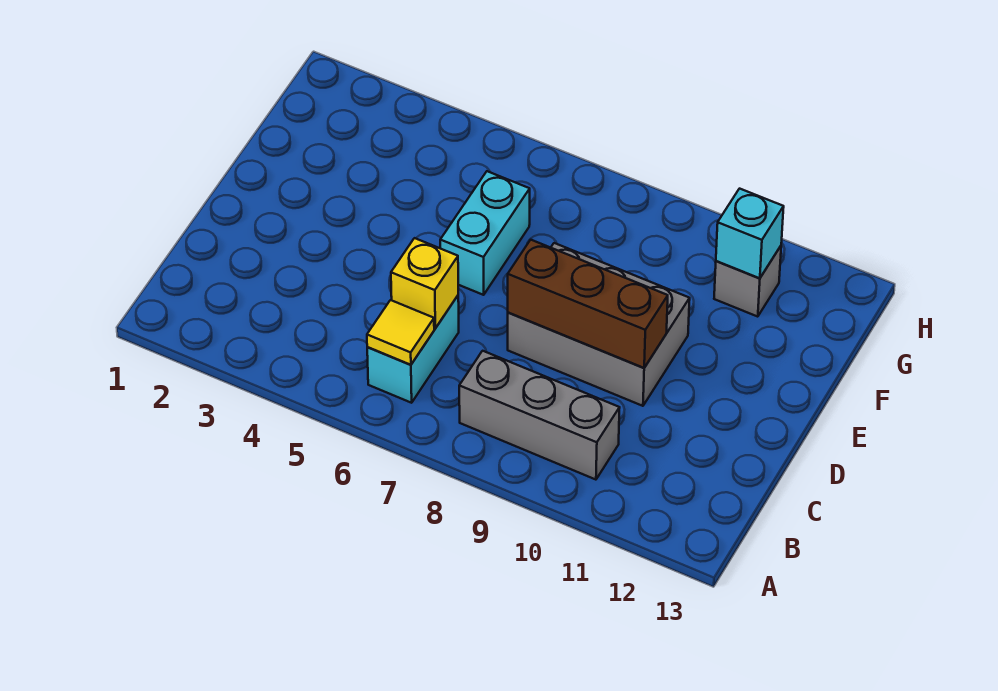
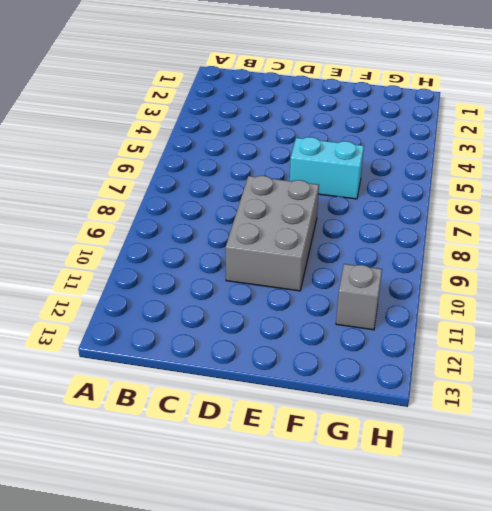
none -> cyan 1x2 brick [367,296,459,403]
none -> grey 1x3 brick [459,351,620,480]

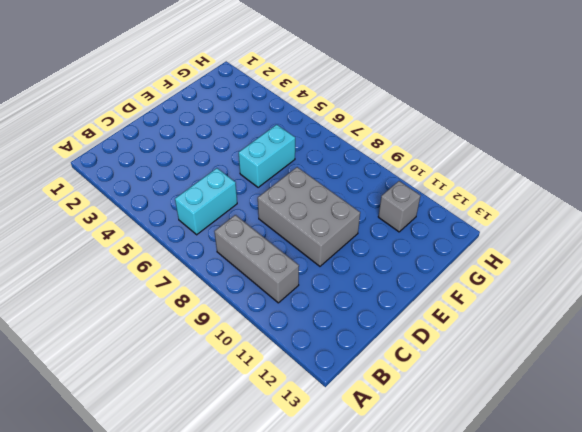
none -> yellow 1x1 tile [367,300,434,365]
none -> yellow 1x1 brick [391,238,458,328]

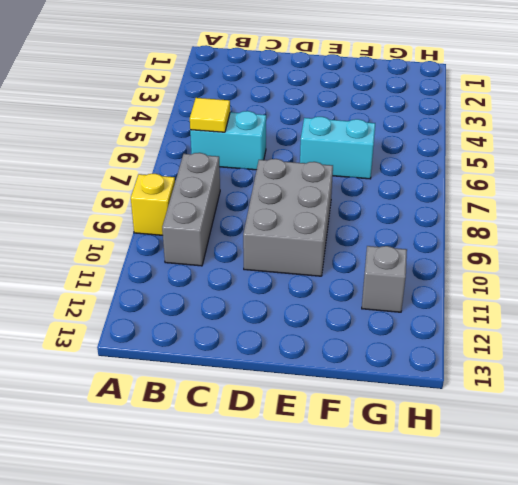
yellow 1x1 brick [131,174,175,235] -> yellow 1x1 brick moved to [391,238,458,328]
none -> brown 1x3 brick [508,240,668,368]
none -> cyan 1x1 brick [716,189,784,278]

